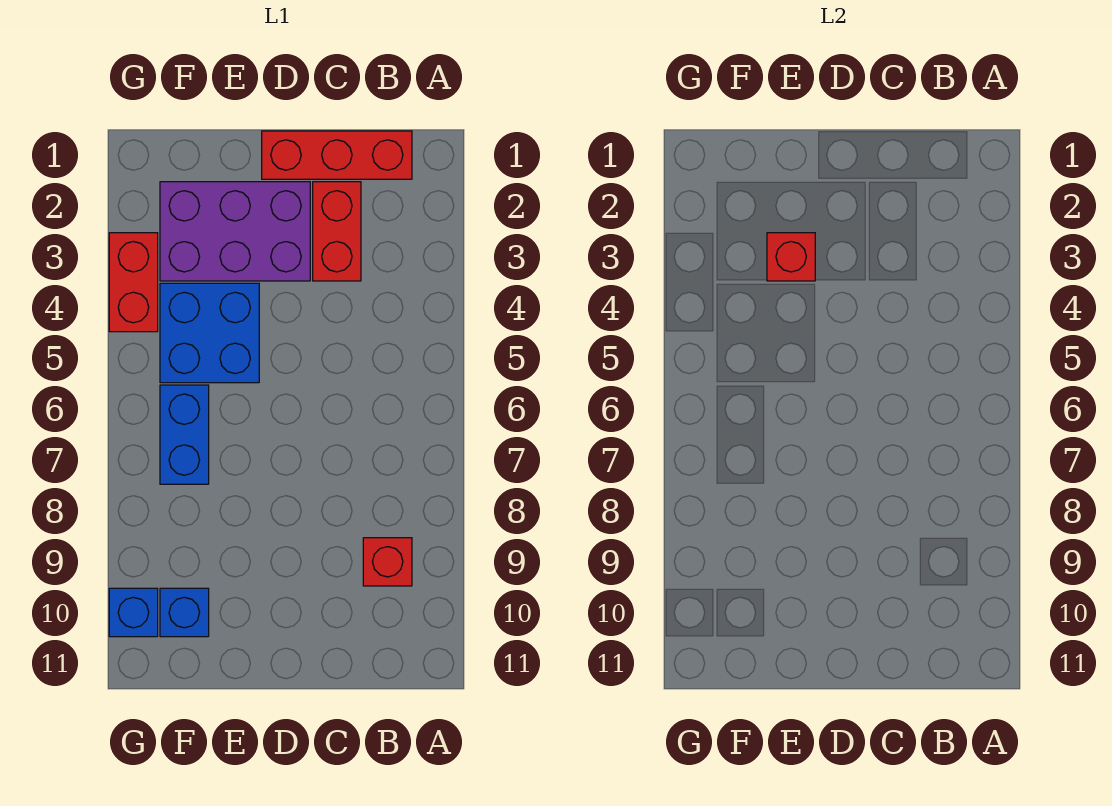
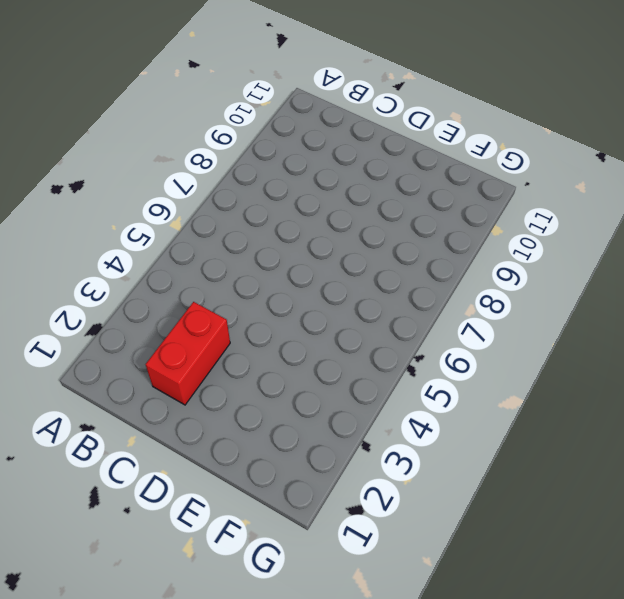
none -> red 1x3 brick [262,131,412,179]
none -> red 1x1 brick [363,538,412,586]

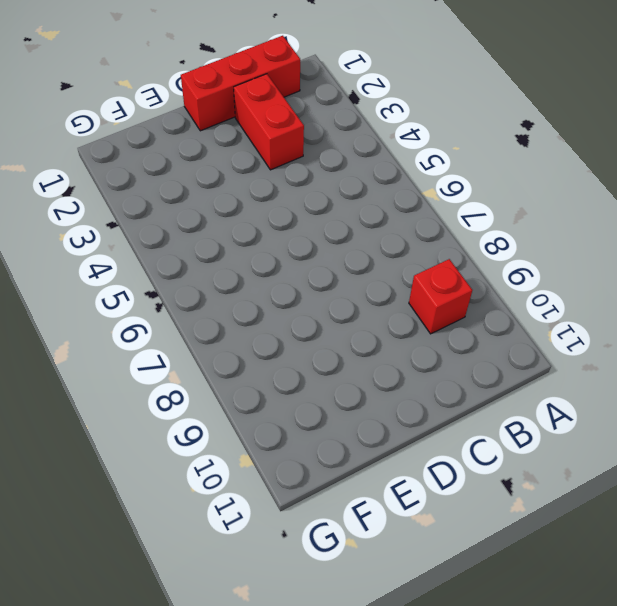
none -> purple 2x3 brick [160,182,310,281]
none -> blue 2x2 brick [160,283,259,383]

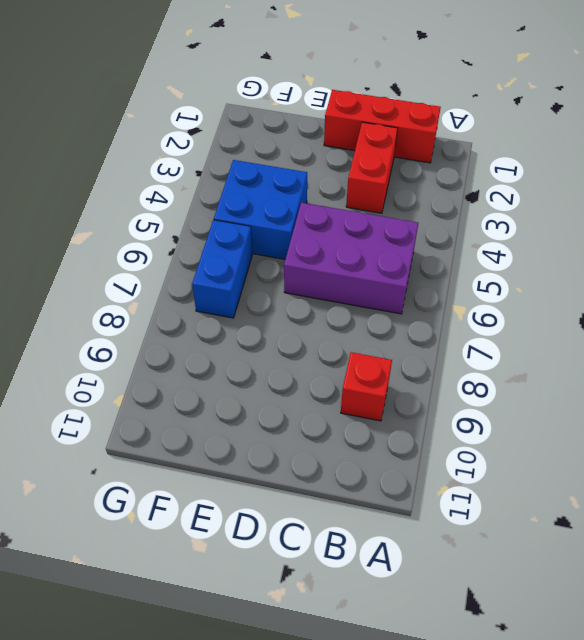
purple 2x3 brick [284,203,418,314] -> purple 2x3 brick moved to [160,182,310,281]
none -> blue 1x1 brick [160,588,209,637]
none -> red 1x2 brick [109,233,158,332]

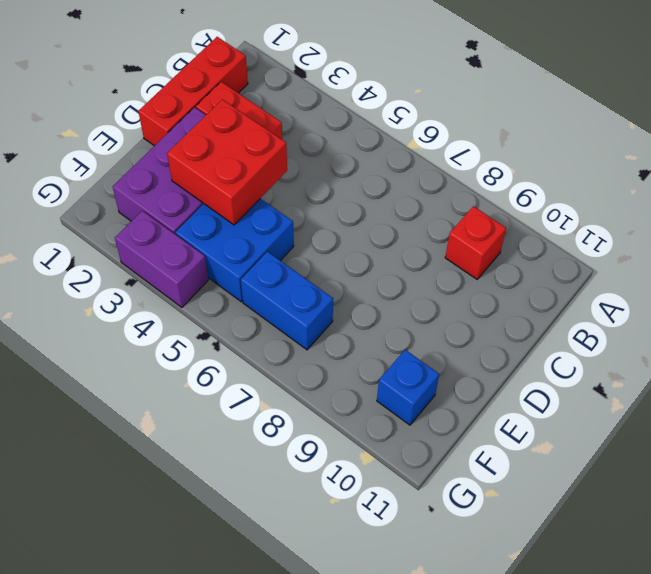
red 2x2 brick [167,99,287,225] -> red 1x1 brick [767,233,815,281]
purple 1x2 brick [115,211,208,307] -> red 1x2 brick [109,233,158,332]
none -> blue 1x1 brick [109,588,158,637]

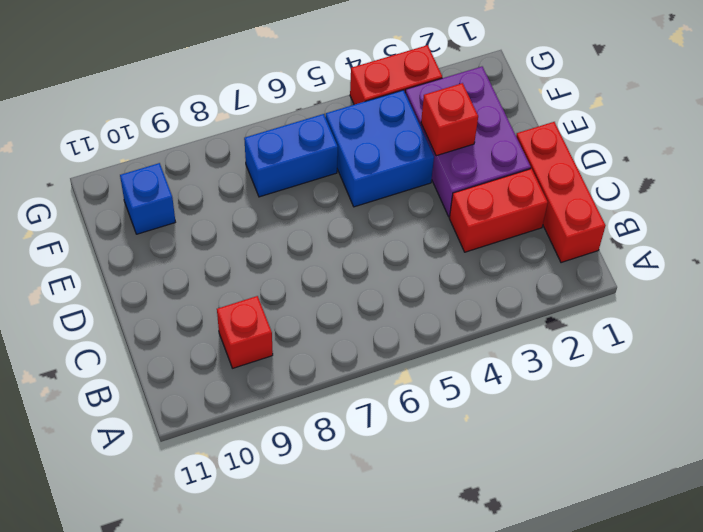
none -> blue 1x1 brick [109,588,158,637]

